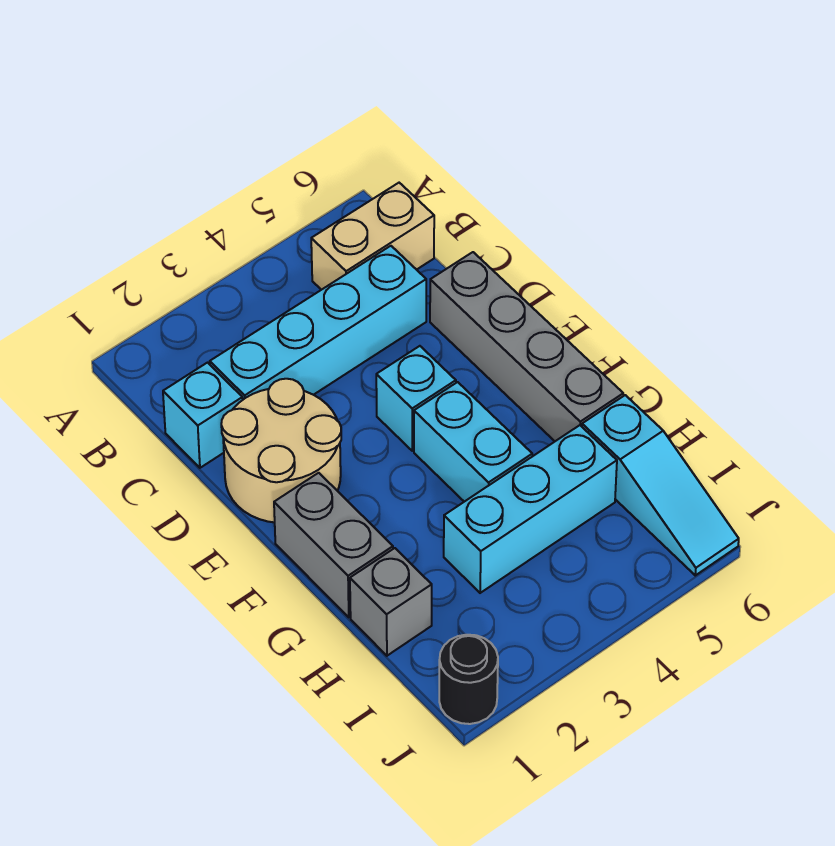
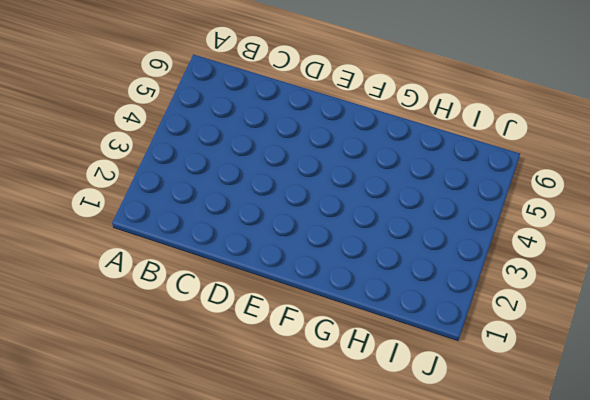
none -> tan 1x2 brick [311,183,434,290]
none -> cyan 1x1 brick [163,363,243,468]
none -> cyan 1x4 brick [210,246,426,399]

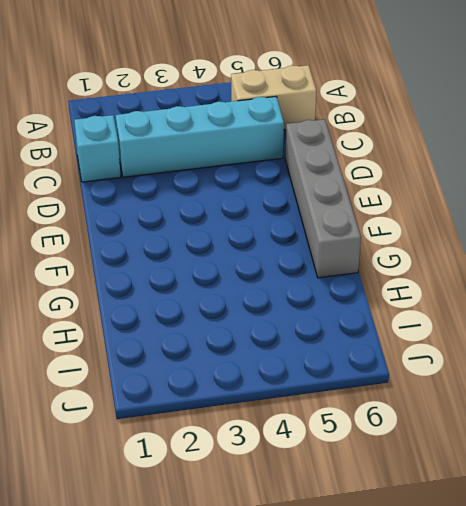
none -> tan 2x2 round brick [221,379,341,522]
none -> cyan 1x1 brick [376,346,456,451]
none -> grey 1x2 brick [274,473,393,617]

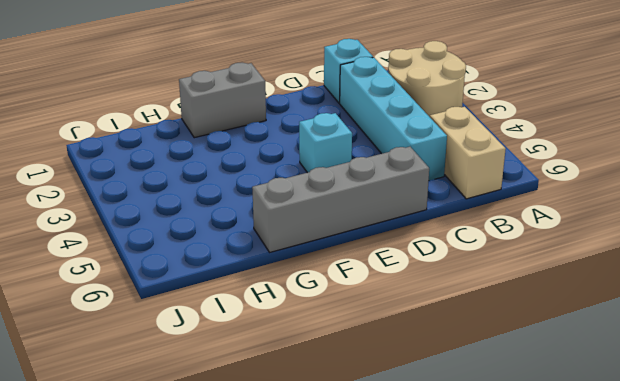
tan 2x2 round brick [388,41,466,117] -> tan 2x2 round brick moved to [221,379,341,522]
none -> cyan 1x2 brick [414,382,532,502]
none -> grey 1x1 brick [350,548,432,656]
none -> cyan 1x3 brick [444,425,617,593]

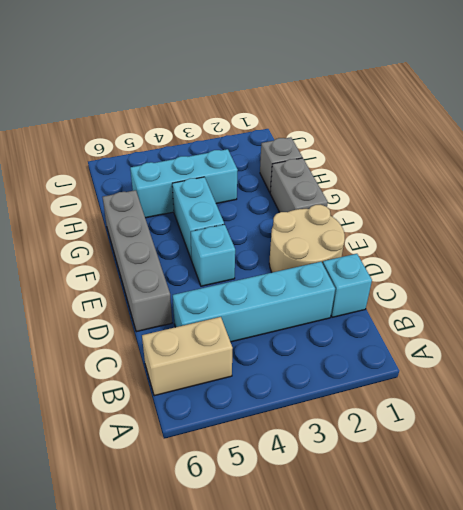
none -> cyan 1x3 slope [582,395,739,575]
none -> black 1x1 round brick [439,635,498,724]

